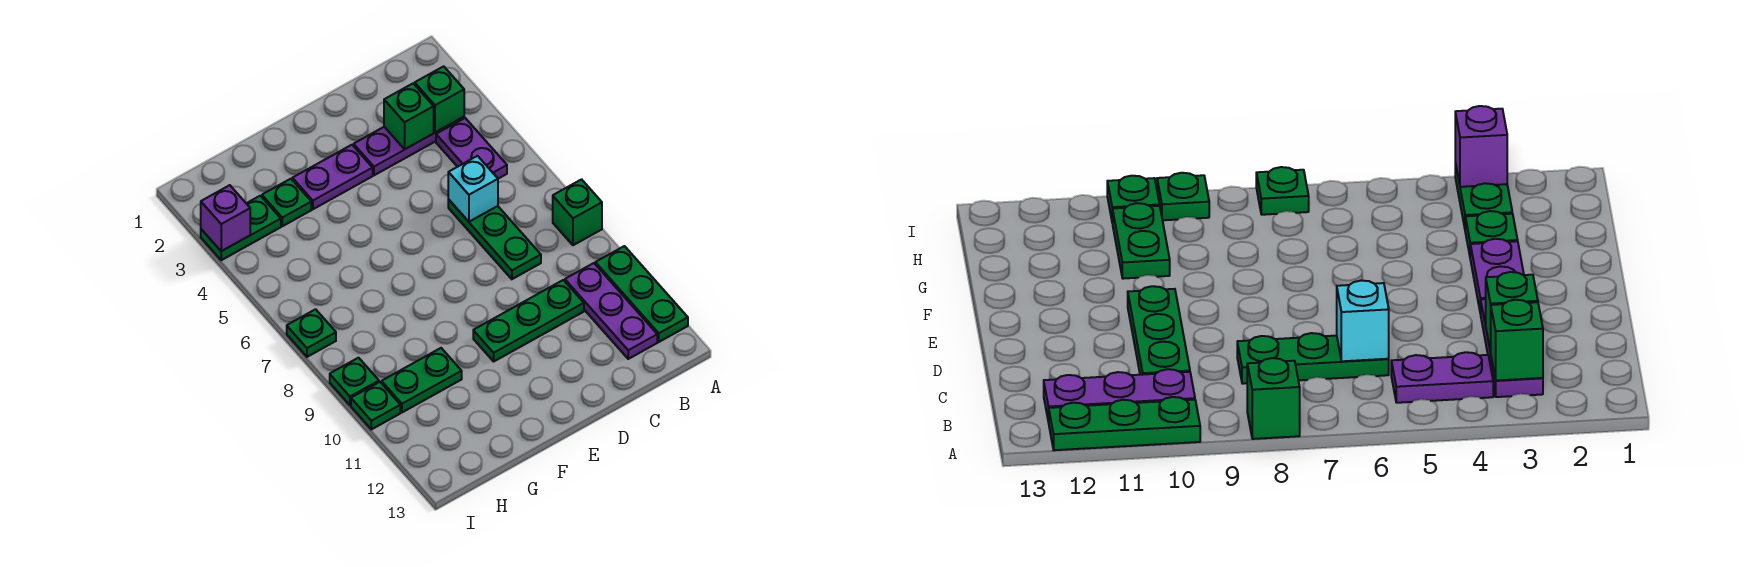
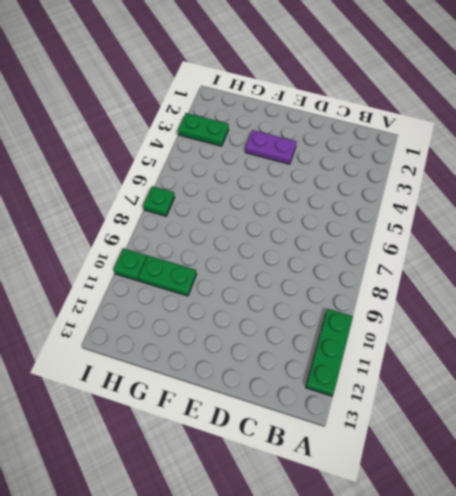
none -> green 1x1 brick [553,179,602,245]
none -> purple 1x3 plate [354,117,464,175]
none -> purple 1x2 plate [436,118,507,179]

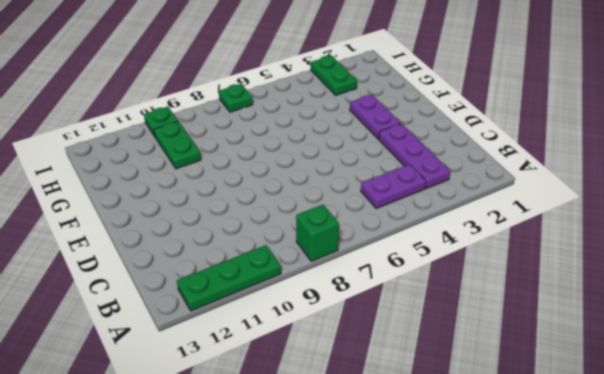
none -> purple 1x3 plate [565,263,657,359]
none -> green 1x3 plate [448,200,541,279]
none -> green 1x3 plate [473,280,584,361]

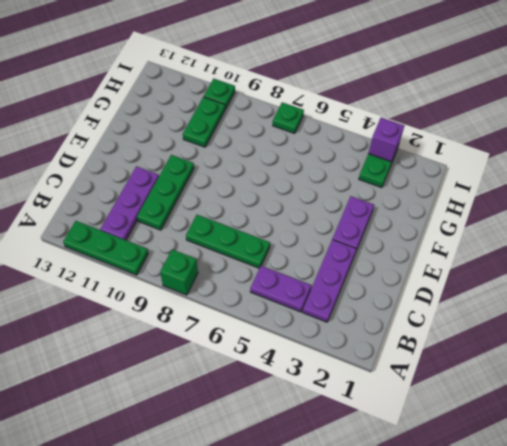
purple 1x3 plate [100,166,159,240] -> purple 1x3 plate turned to [565,263,657,359]
none -> green 1x1 plate [262,179,311,226]
none -> green 1x1 plate [330,358,379,405]
none -> green 1x1 brick [415,66,464,132]

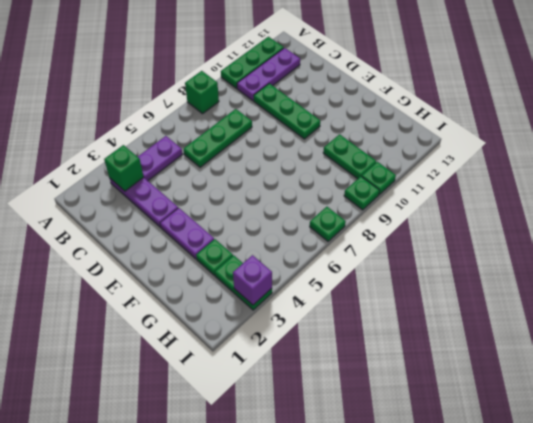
none -> green 1x1 brick [384,84,434,149]
none -> cyan 1x1 brick [448,156,498,222]

